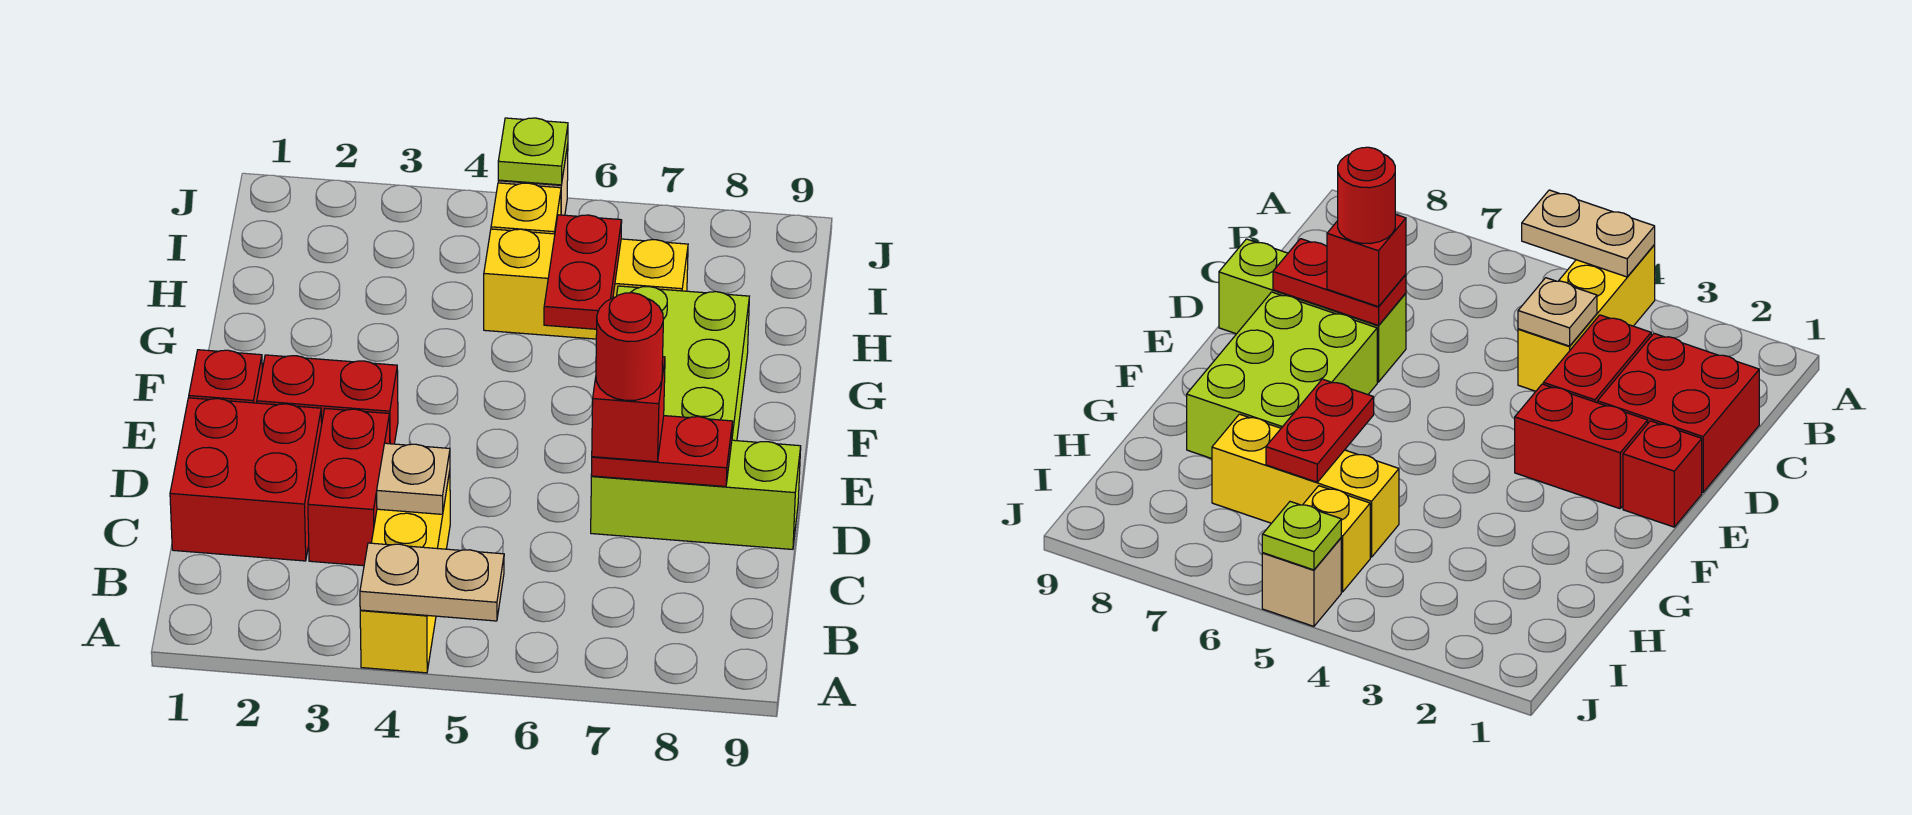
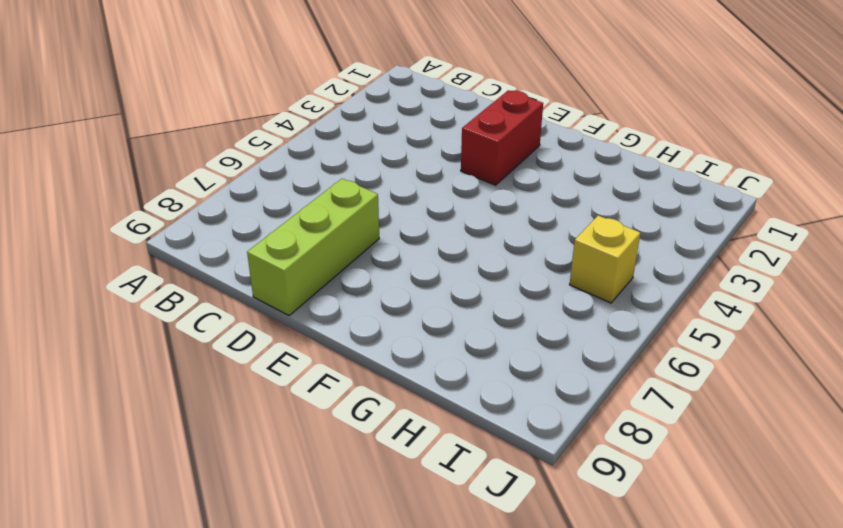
none -> yellow 1x3 brick [360,471,450,673]
none -> red 2x2 brick [170,398,322,561]
none -> red 1x2 brick [308,409,390,566]

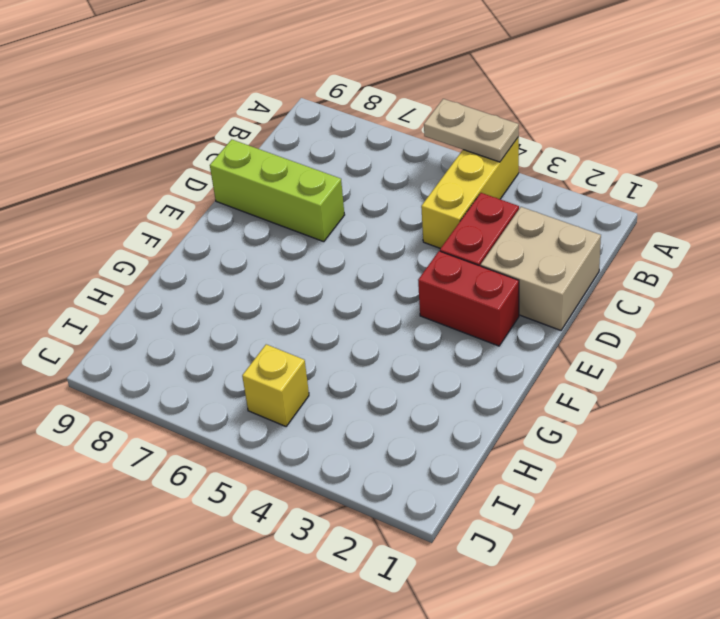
tan 2x2 brick [481,207,601,330] -> red 2x2 brick [170,398,322,561]
none -> red 1x1 brick [189,350,262,403]
none -> lime 2x3 brick [617,286,749,441]
none -> yellow 1x3 brick [484,229,688,339]

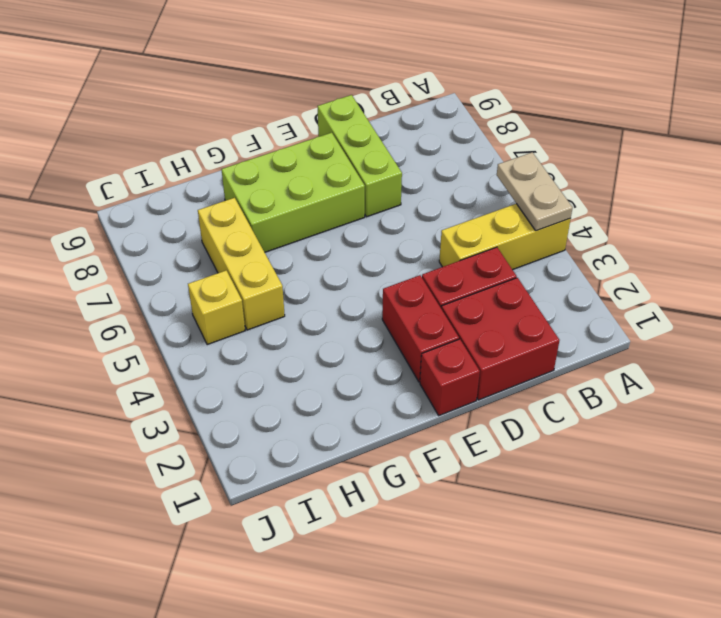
none -> tan 1x1 brick [1262,538,1341,626]
none -> tan 1x1 plate [377,443,450,514]
none -> red 1x2 plate [591,416,733,487]

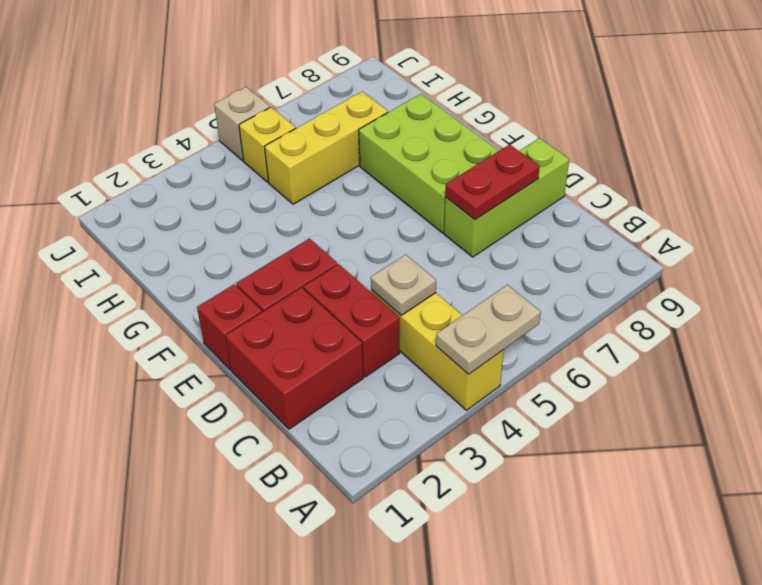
none -> red 1x2 plate [544,215,622,329]
none -> lime 1x1 plate [498,118,568,185]
none -> red 1x1 brick [592,357,665,462]

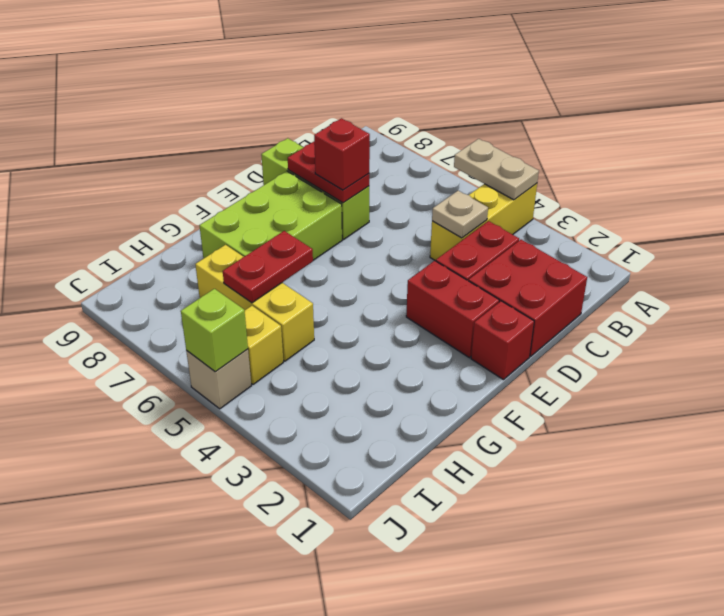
lime 1x1 brick [181,289,248,372] -> lime 1x1 plate [498,118,568,185]
none -> red 1x1 round brick [596,293,663,400]

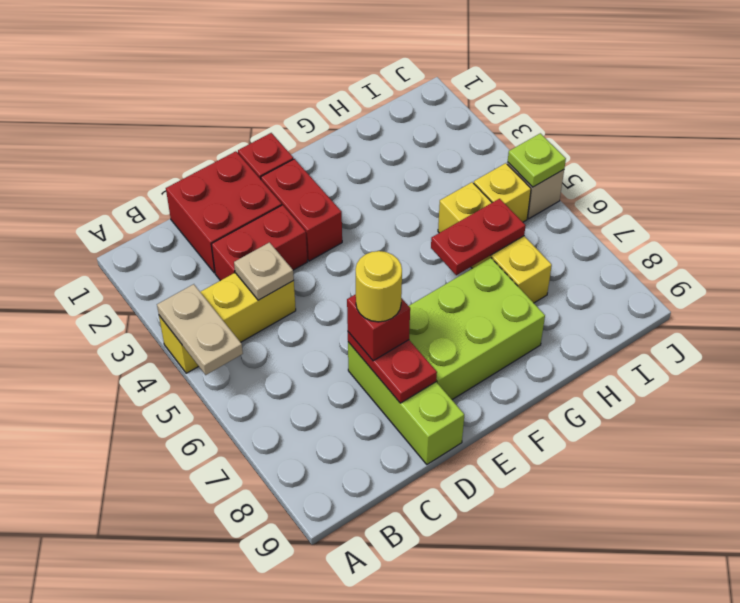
yellow 1x1 round brick [356,251,402,322] -> red 1x1 round brick [596,293,663,400]

